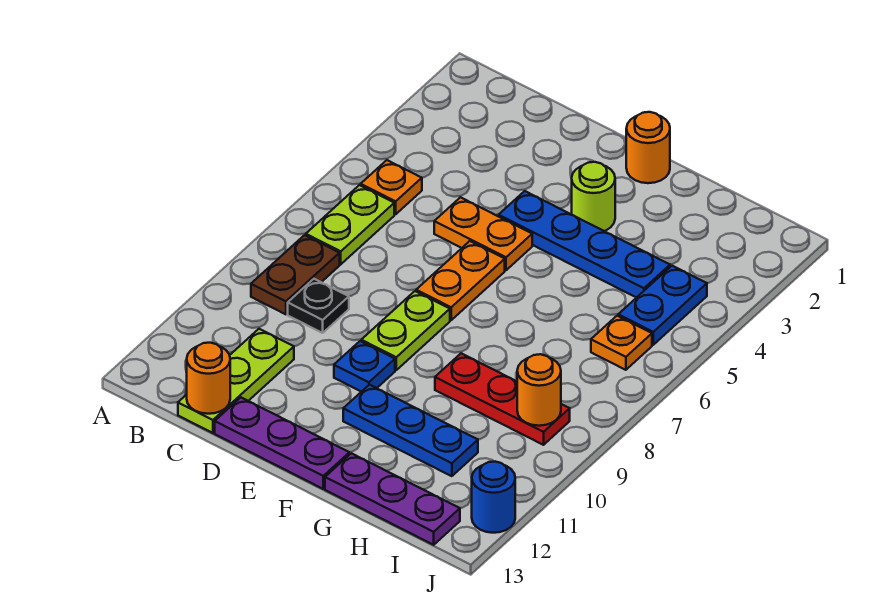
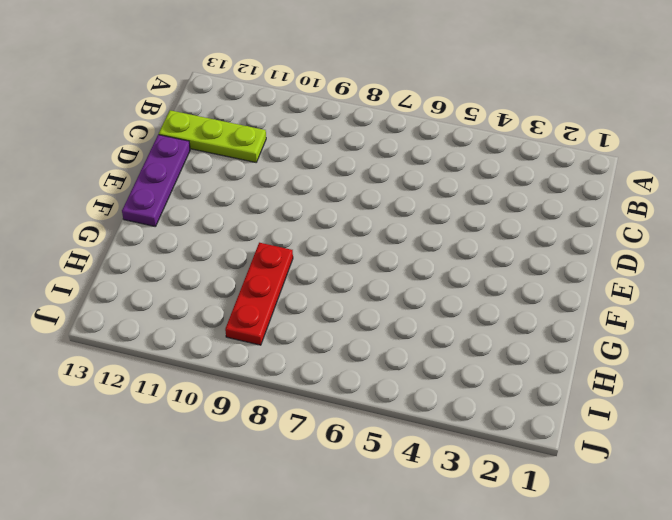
none -> orange 1x1 plate [361,160,422,214]
none -> lime 1x2 plate [306,185,394,264]
none -> brown 1x2 plate [251,235,340,314]

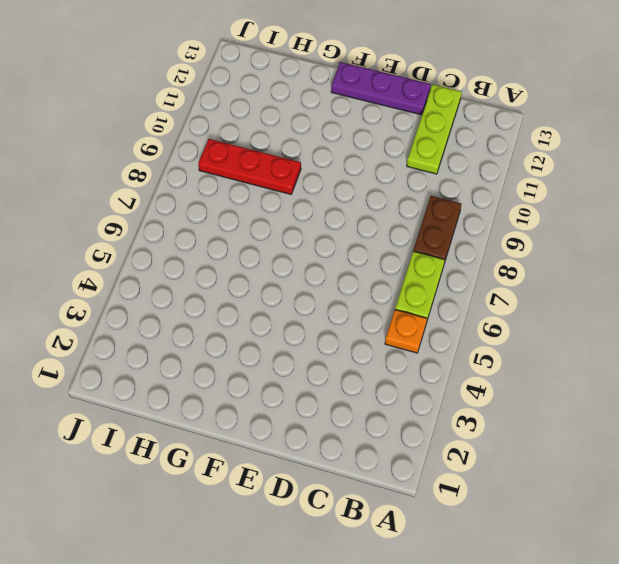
none -> black 1x1 plate [288,279,349,333]
none -> orange 1x2 plate [434,197,532,270]
none -> blue 1x4 plate [499,191,670,298]

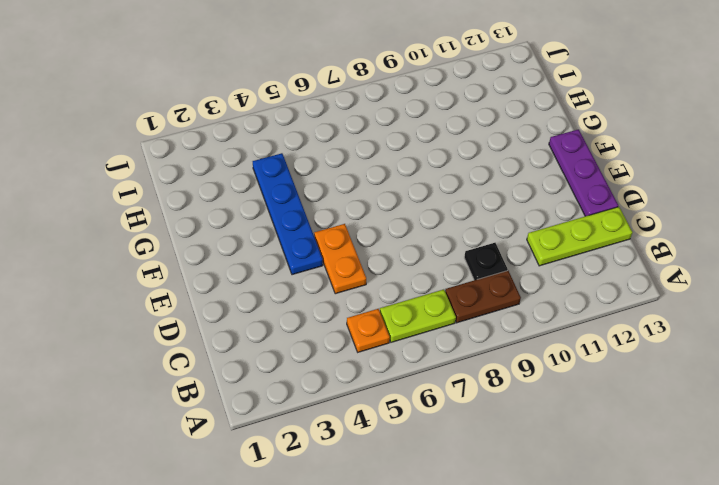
none -> orange 1x2 plate [416,241,505,320]
none -> lime 1x2 plate [361,291,450,370]
none -> blue 1x1 plate [334,341,395,392]

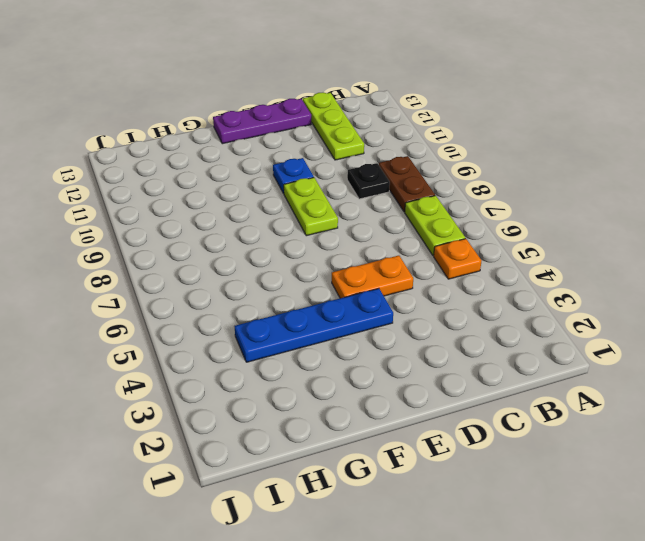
none -> orange 1x2 plate [416,241,505,320]
none -> orange 1x1 round brick [626,112,670,183]
none -> lime 1x1 round brick [572,162,615,231]

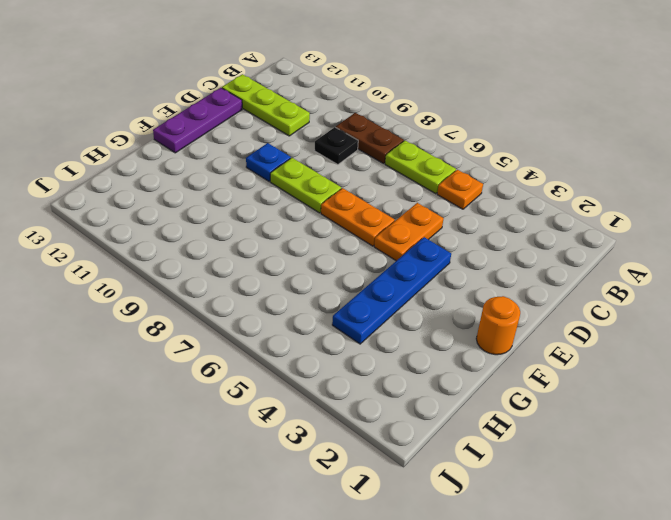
none -> lime 1x1 round brick [572,162,615,231]
none -> blue 1x3 plate [343,385,478,476]
none -> red 1x3 plate [435,353,570,445]

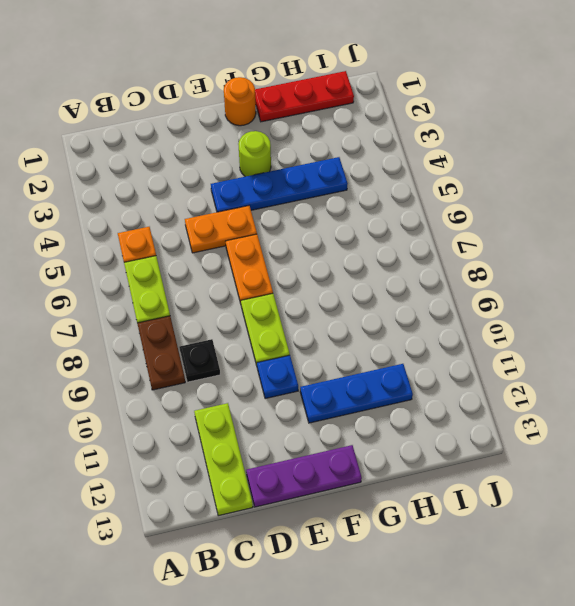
red 1x3 plate [255,71,354,122] -> red 1x3 plate moved to [435,353,570,445]
none -> purple 1x3 plate [325,453,460,545]
none -> blue 1x2 plate [618,266,707,345]
none -> orange 1x1 plate [591,316,652,370]

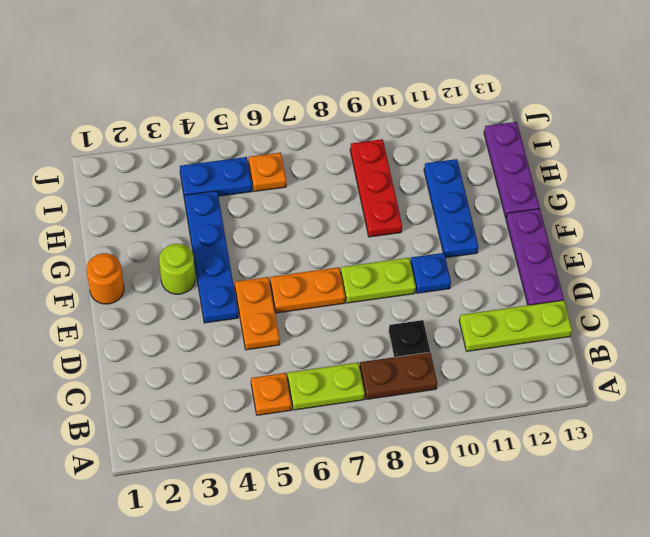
none -> blue 1x1 round brick [472,462,515,533]
none -> orange 1x1 round brick [187,343,230,414]
none -> orange 1x1 round brick [517,354,561,426]

